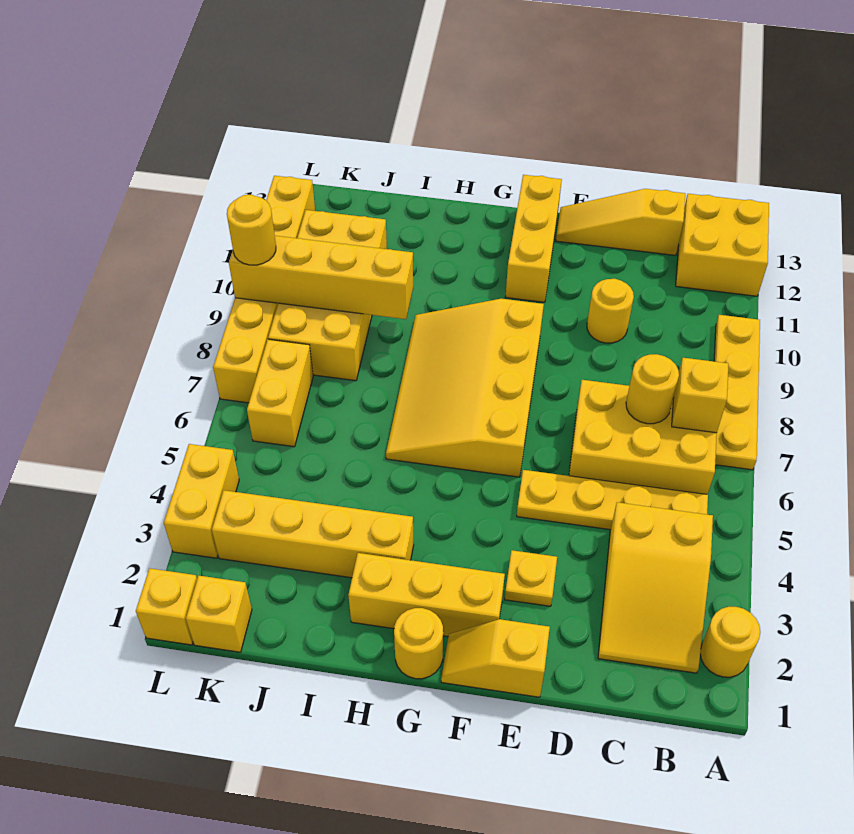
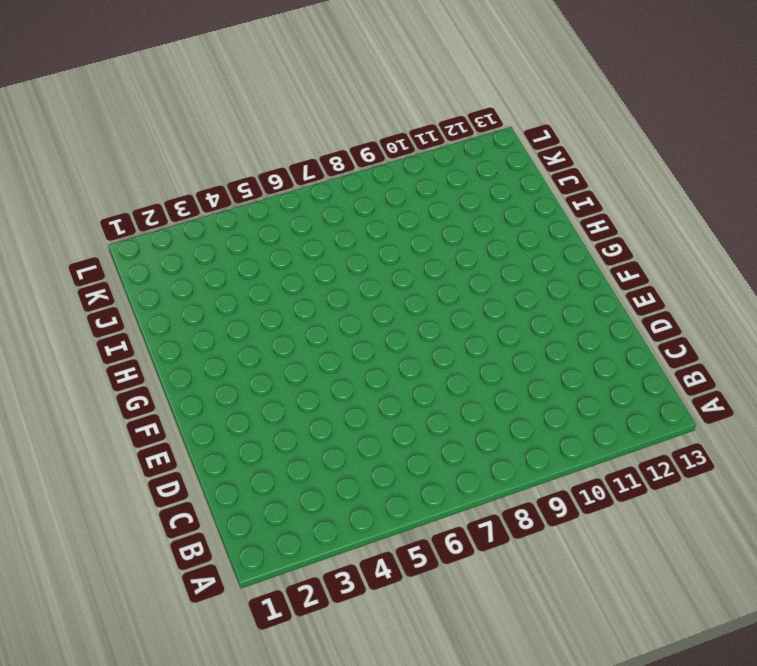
none -> yellow 1x1 round brick [700,607,760,677]
none -> yellow 1x4 plate [714,315,760,470]
none -> yellow 2x2 brick [676,194,769,296]

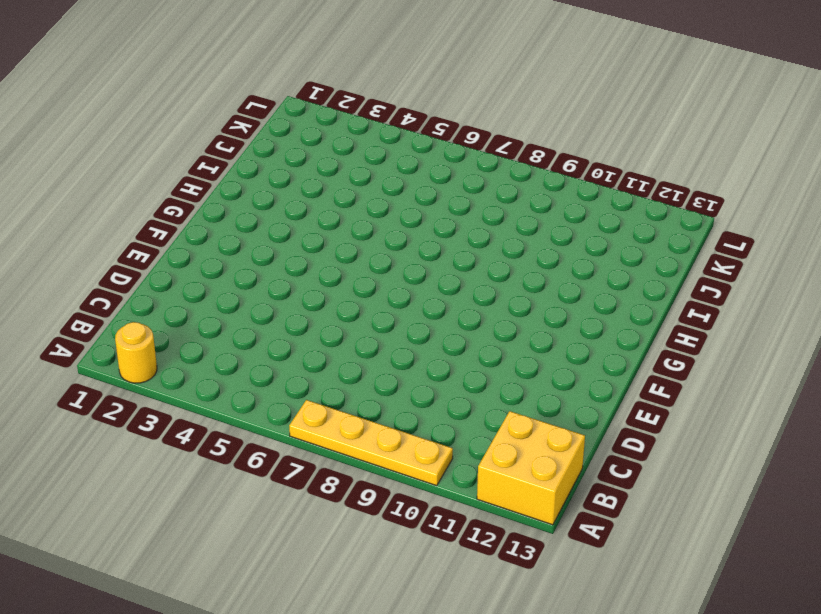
none -> yellow 2x3 slope [598,502,713,673]
none -> yellow 1x4 plate [517,470,708,530]
none -> yellow 2x3 brick [569,380,717,495]

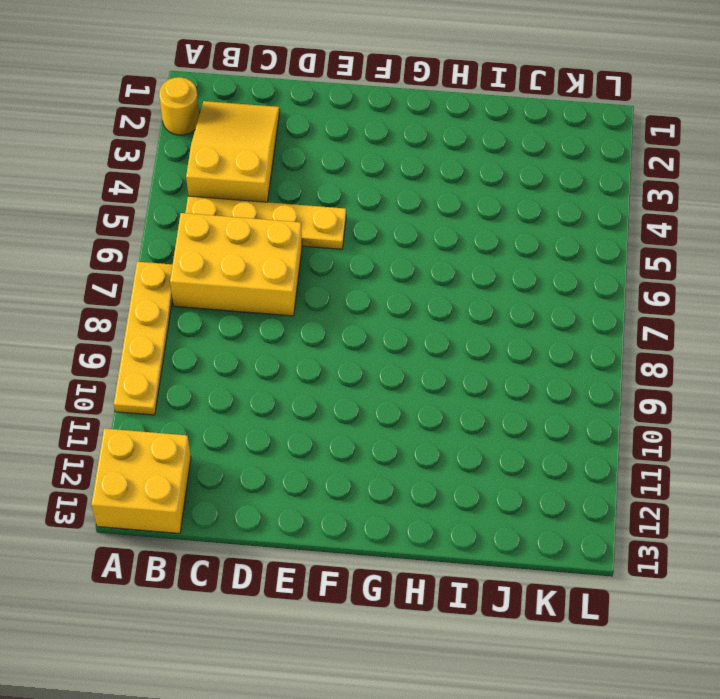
none -> yellow 1x3 slope [556,189,685,255]
none -> yellow 1x1 round brick [587,279,634,343]
none -> yellow 1x2 slope [441,619,550,697]

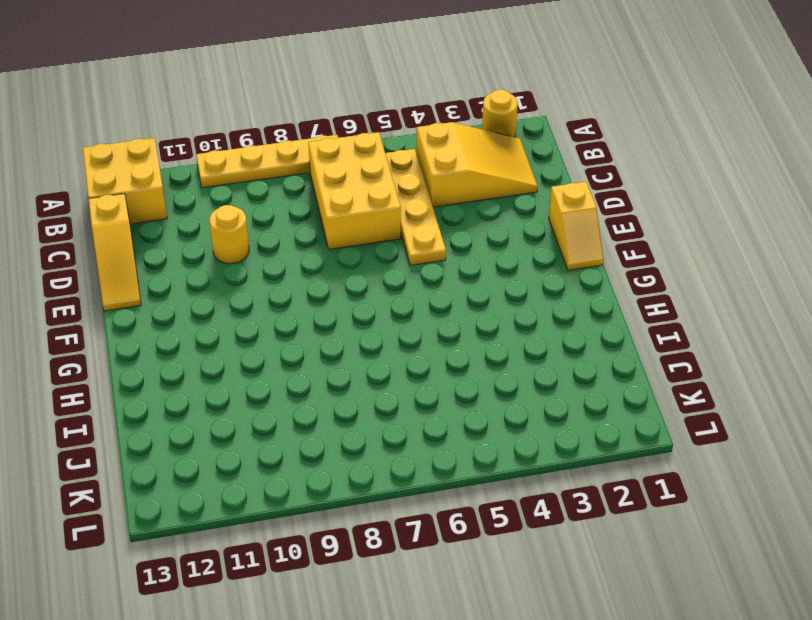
none -> yellow 1x1 plate [505,550,557,606]
none -> yellow 1x3 brick [348,553,505,637]
none -> yellow 3x4 slope [386,299,544,477]

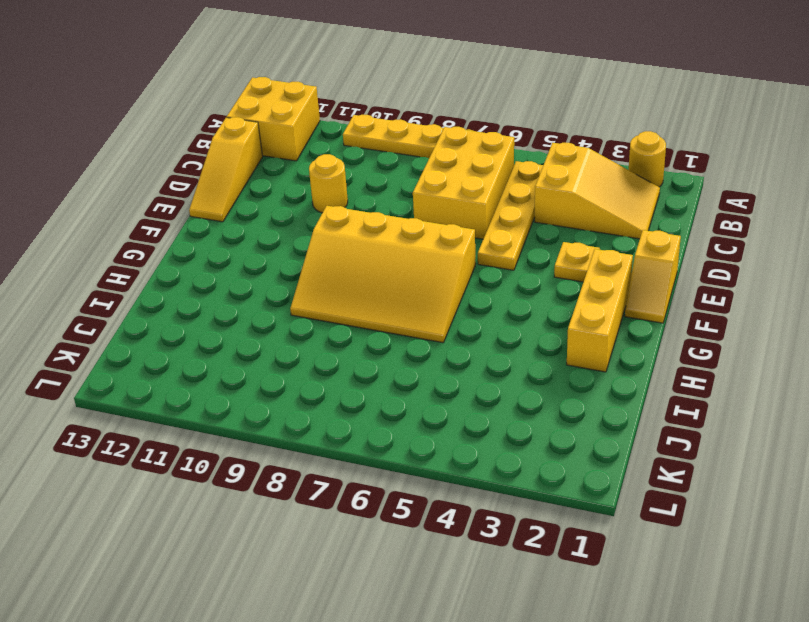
none -> yellow 1x3 brick [506,175,562,302]
none -> yellow 1x1 round brick [394,608,443,679]
none -> yellow 1x4 brick [212,490,414,578]

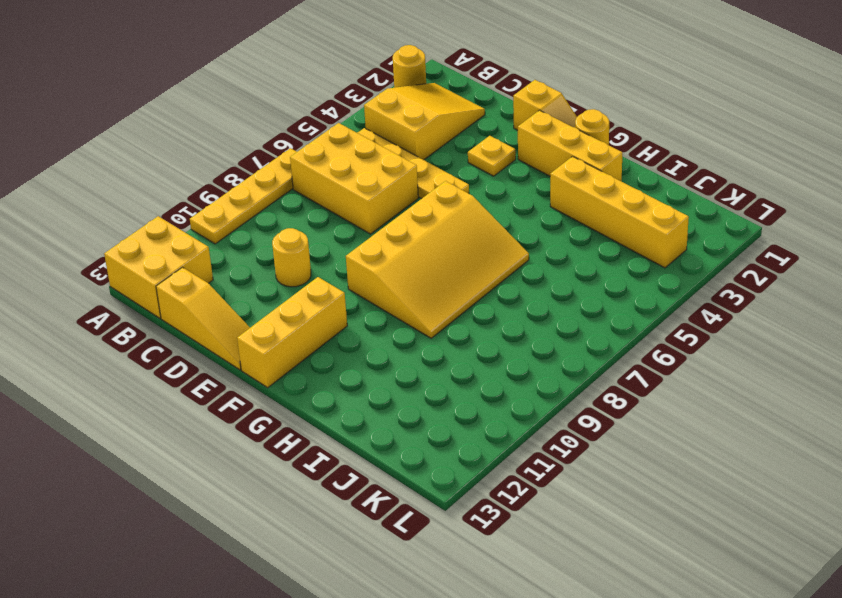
none -> yellow 2x4 brick [268,210,387,381]
none -> yellow 1x1 brick [186,576,252,652]
none -> yellow 1x2 brick [247,339,313,447]

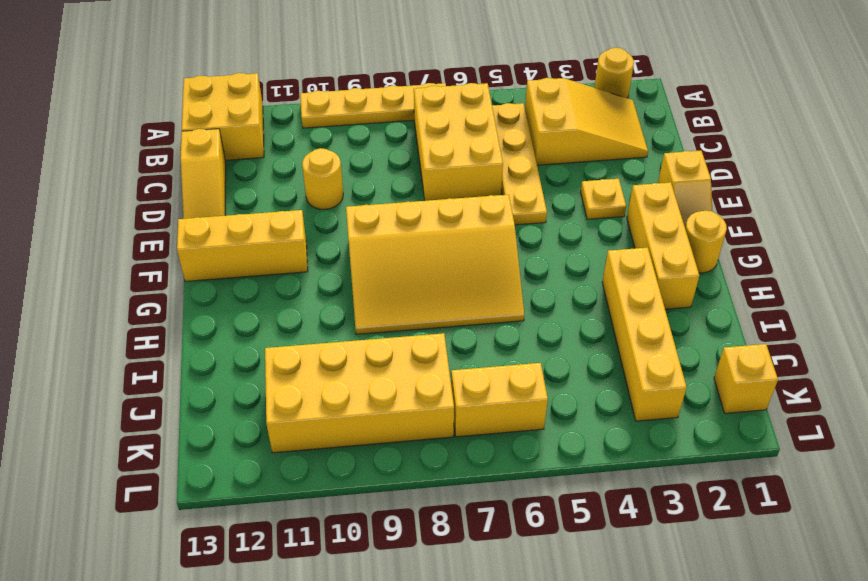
none -> yellow 1x1 brick [136,568,197,645]
none -> yellow 1x2 brick [164,444,239,558]
none -> yellow 1x6 brick [213,176,315,403]

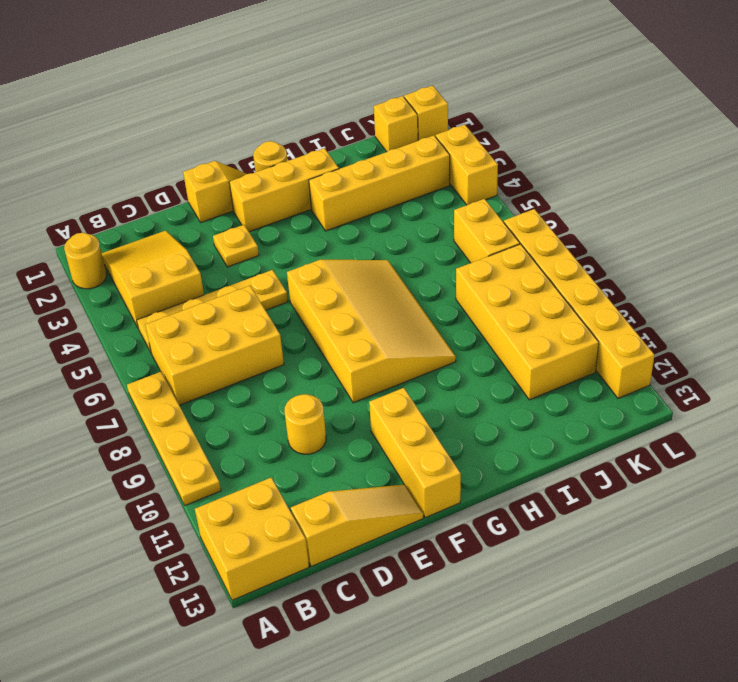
none -> yellow 1x1 brick [672,358,728,433]
none -> yellow 1x1 round brick [626,354,679,424]
none -> yellow 1x4 brick [229,236,413,319]

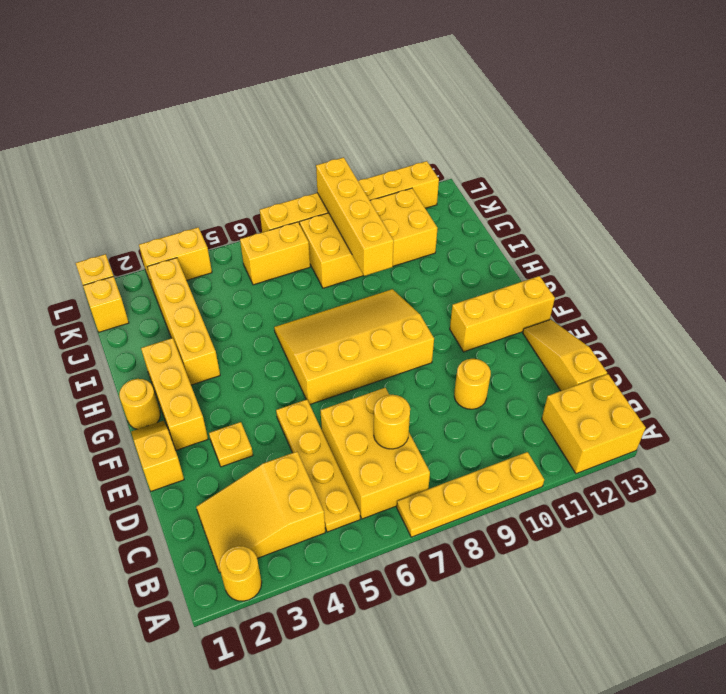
none -> yellow 1x1 brick [672,358,728,433]
none -> yellow 1x1 round brick [227,195,276,265]

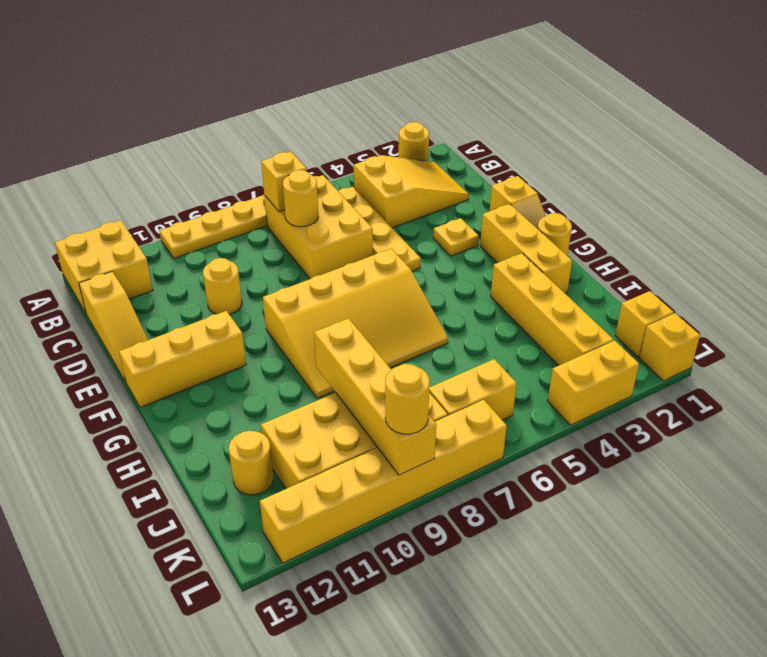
yellow 1x1 round brick [229,431,273,495] -> none

